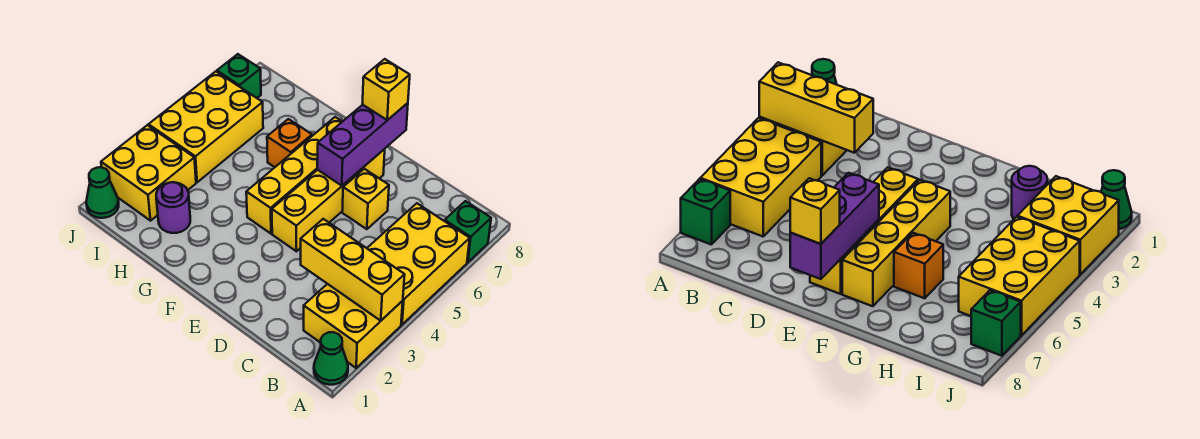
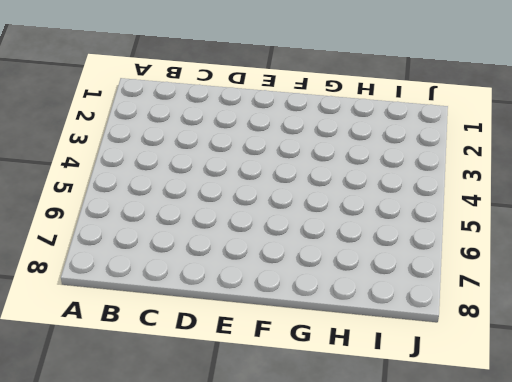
none -> green 1x1 cone [314,332,348,385]
none -> yellow 2x2 brick [304,284,403,368]
none -> yellow 2x3 brick [367,203,470,325]

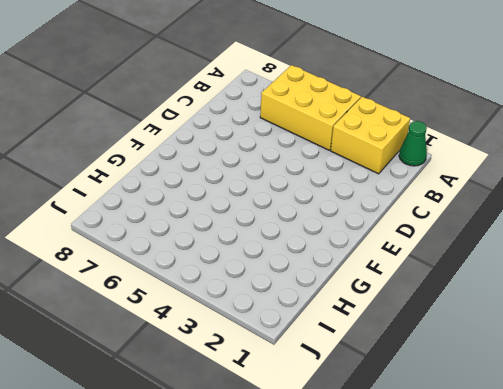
none -> green 1x1 brick [445,201,491,262]
none -> yellow 1x1 brick [342,169,389,229]
none -> yellow 1x4 brick [272,149,385,251]

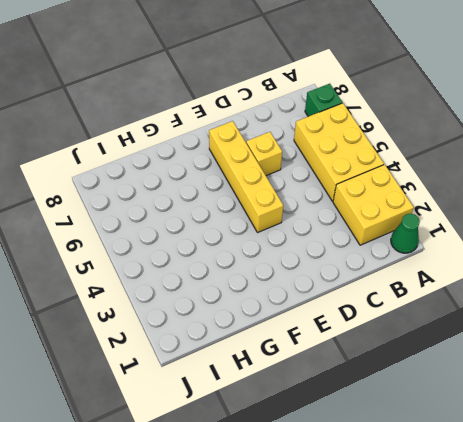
none -> yellow 1x4 brick [246,117,342,234]
none -> orange 1x1 brick [267,119,312,167]
none -> purple 1x1 round brick [156,182,190,233]

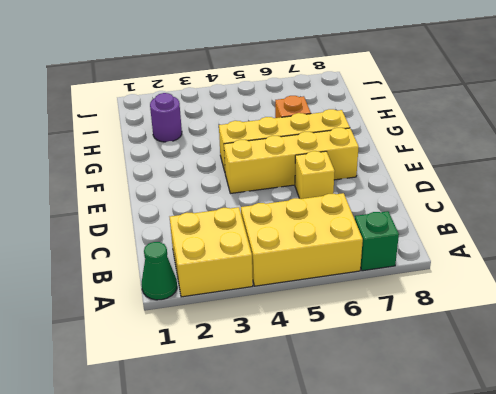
none -> yellow 2x2 brick [101,125,196,221]
none -> yellow 2x3 brick [149,71,263,182]
none -> green 1x1 cone [86,167,119,218]

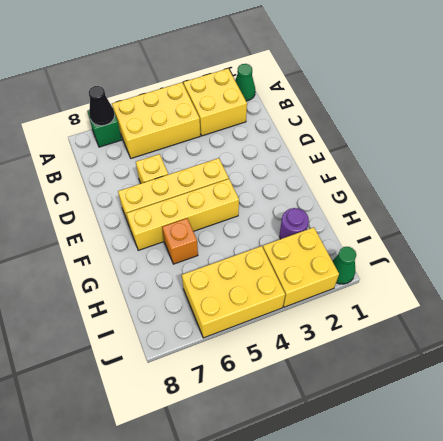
black 1x1 cone [89,86,115,126] -> none
none -> green 1x1 brick [217,54,261,98]
none -> yellow 1x3 brick [301,219,405,321]
none -> purple 1x3 brick [317,103,408,186]

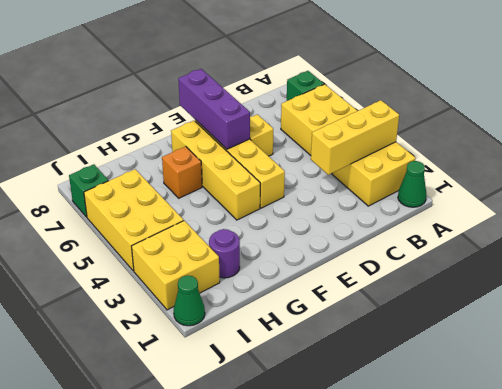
none -> yellow 1x1 brick [362,59,410,120]

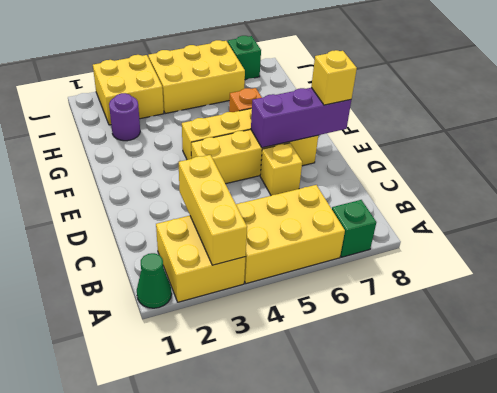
none -> green 1x1 cone [86,167,119,218]

